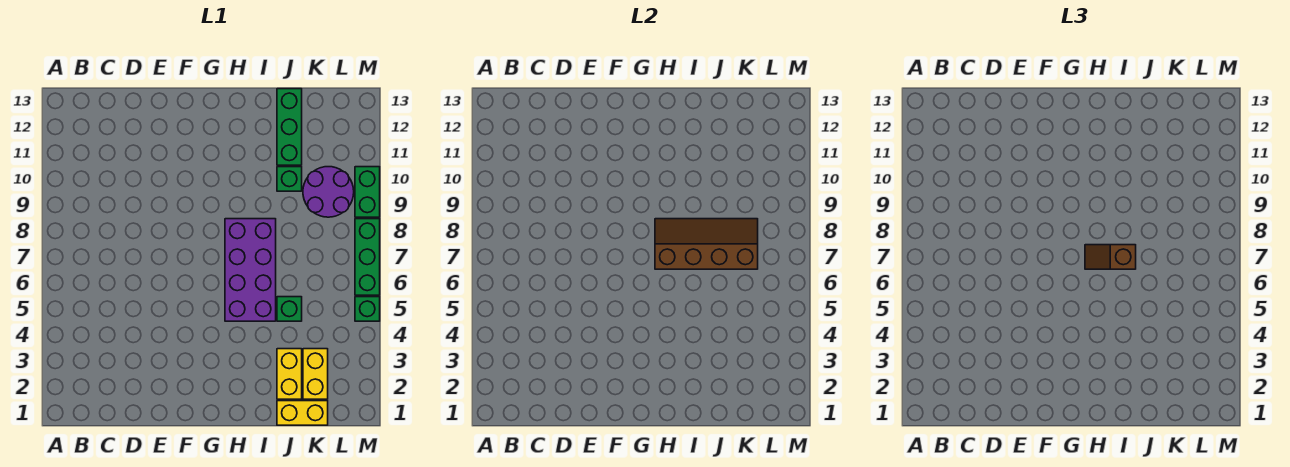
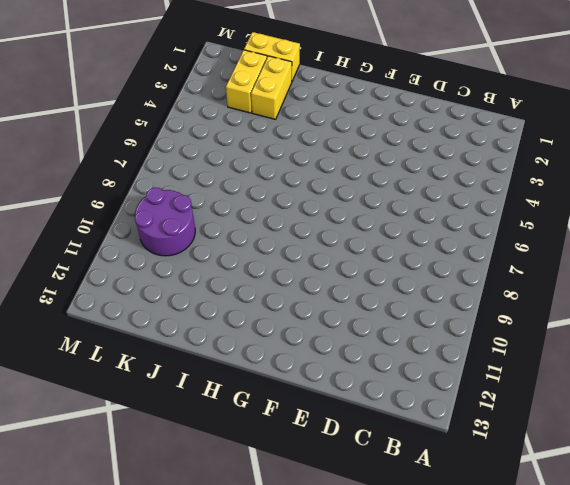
none -> purple 2x4 brick [225,219,276,321]
none -> green 1x1 brick [277,297,302,321]
none -> green 1x1 brick [277,167,302,191]

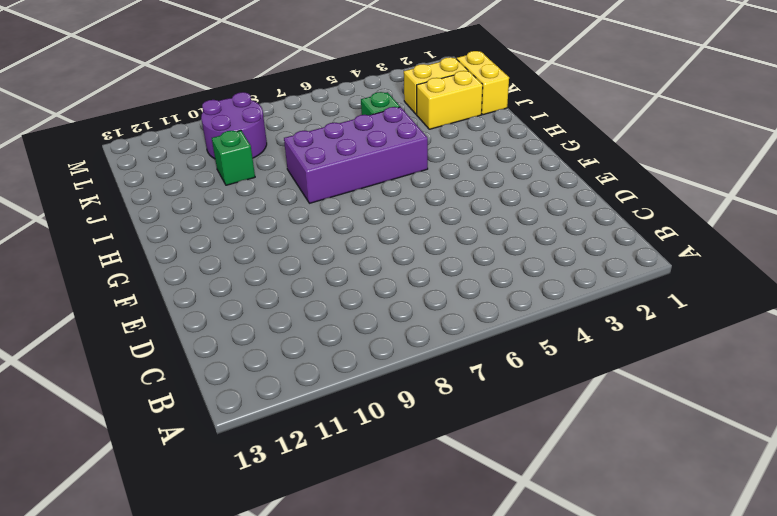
none -> green 1x3 brick [277,89,302,165]
none -> green 1x1 brick [355,297,380,321]
none -> green 1x3 brick [355,219,380,295]

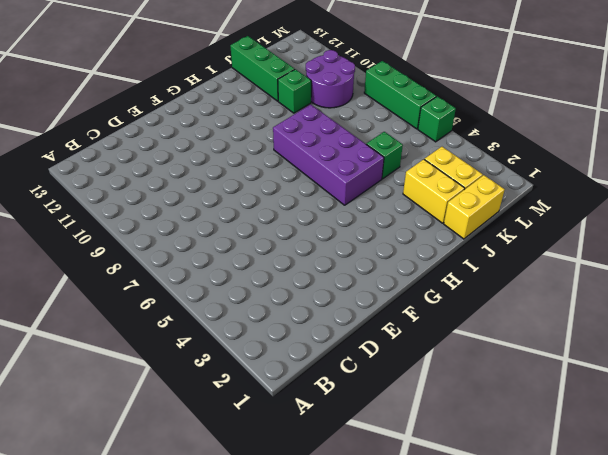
none -> green 1x2 brick [355,167,380,217]
none -> brown 2x4 slope [655,219,758,269]
none -> brown 1x2 slope [1085,245,1136,269]

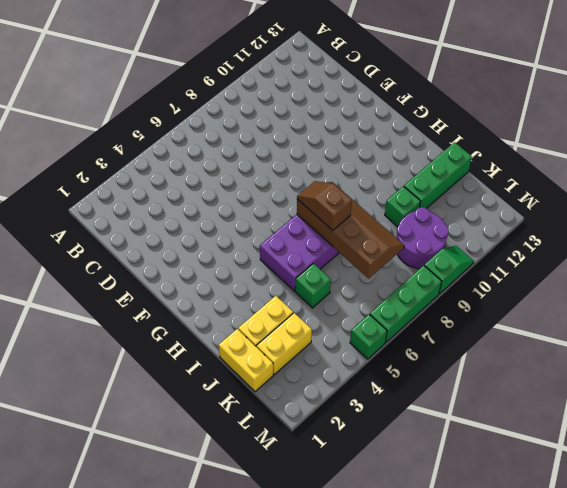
green 1x2 slope [424,246,474,294] -> green 1x2 brick [355,167,380,217]

